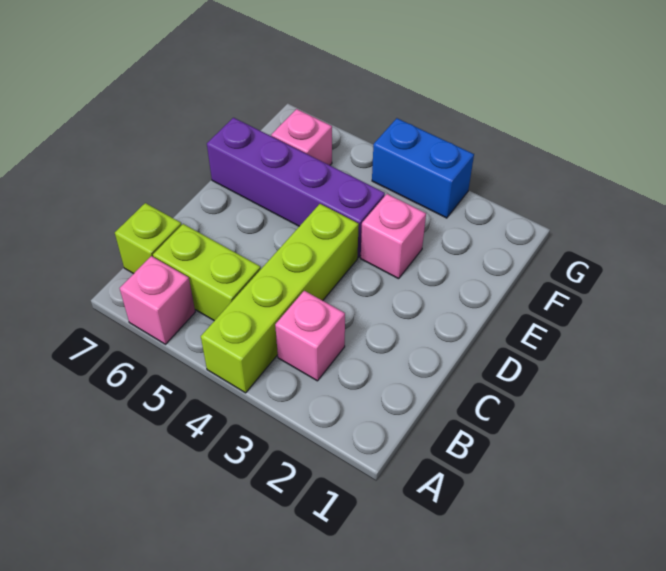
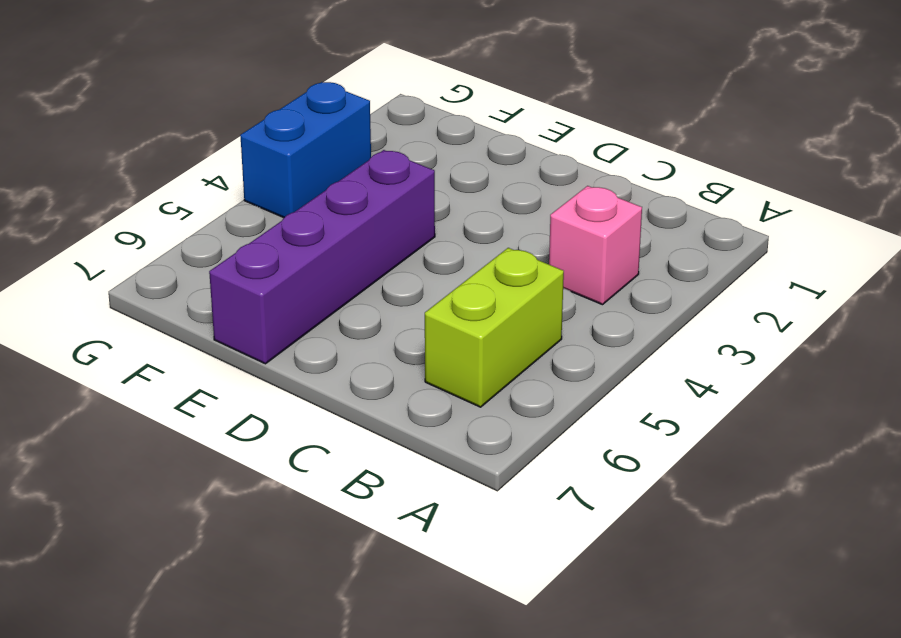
none -> lime 1x4 brick [201,204,359,393]
none -> pink 1x1 brick [120,256,195,344]

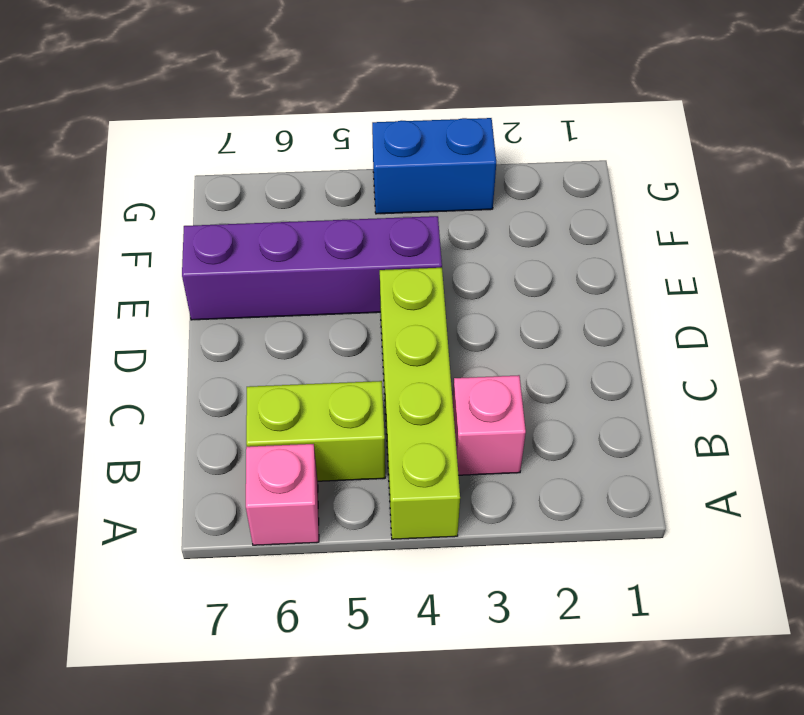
none -> lime 1x1 brick [115,203,182,274]
none -> pink 1x1 brick [361,194,426,279]

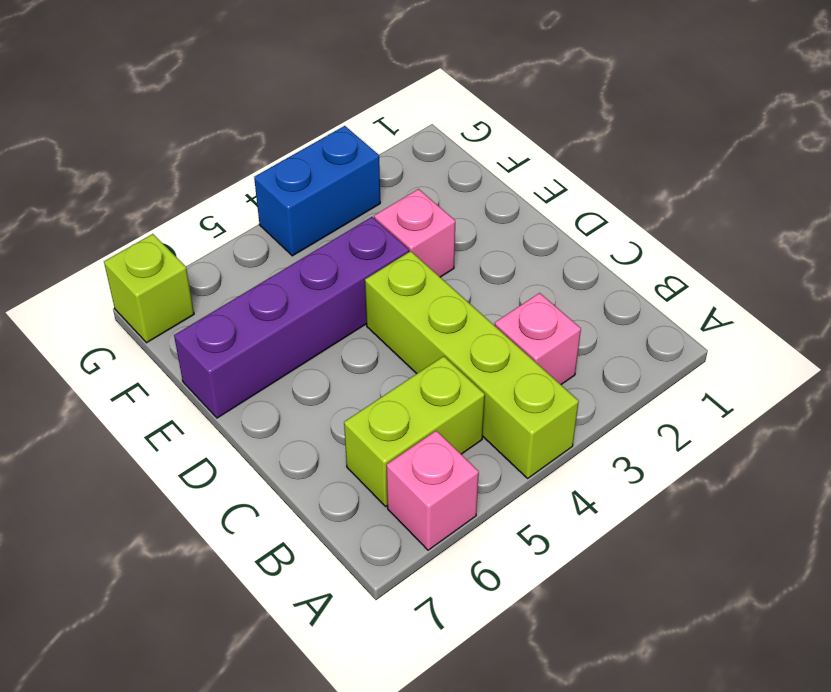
lime 1x1 brick [104,234,194,343] -> lime 1x1 brick moved to [115,203,182,274]
none -> pink 1x1 brick [271,109,332,165]

